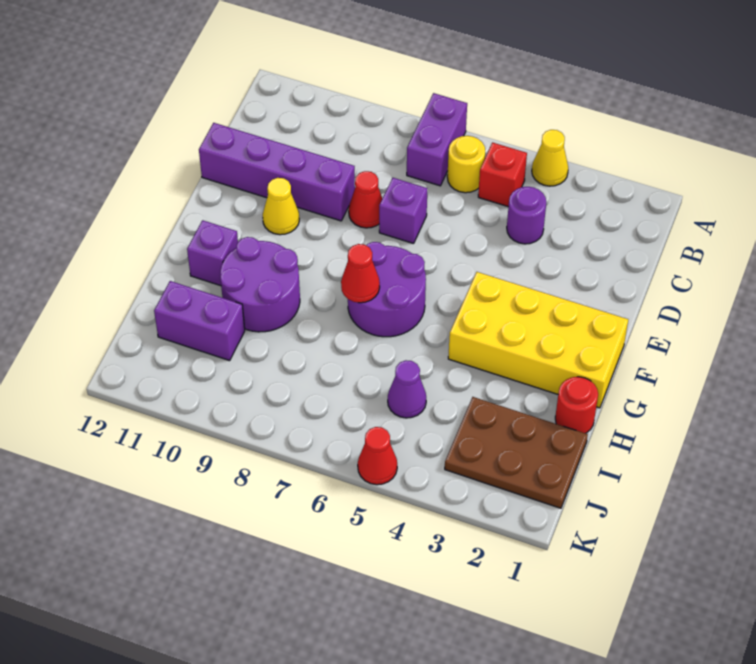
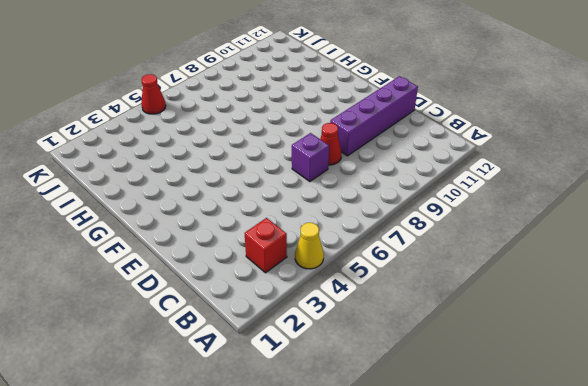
red 1x1 brick [245,218,287,273] -> red 1x1 brick moved to [478,143,527,207]
none -> purple 1x2 brick [407,93,467,186]
none -> yellow 1x1 round brick [447,136,485,193]
none -> purple 1x1 round brick [507,187,546,244]

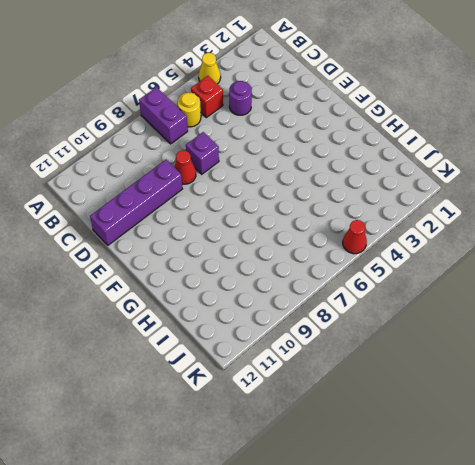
none -> yellow 1x1 cone [263,178,299,235]
none -> yellow 2x4 brick [448,272,628,408]
none -> purple 2x2 round brick [348,242,426,337]

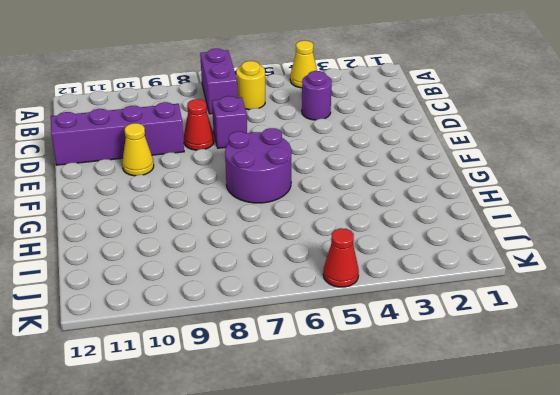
none -> red 1x1 brick [478,143,527,207]
none -> yellow 2x4 brick [448,272,628,408]
none -> purple 2x2 round brick [220,237,300,332]

